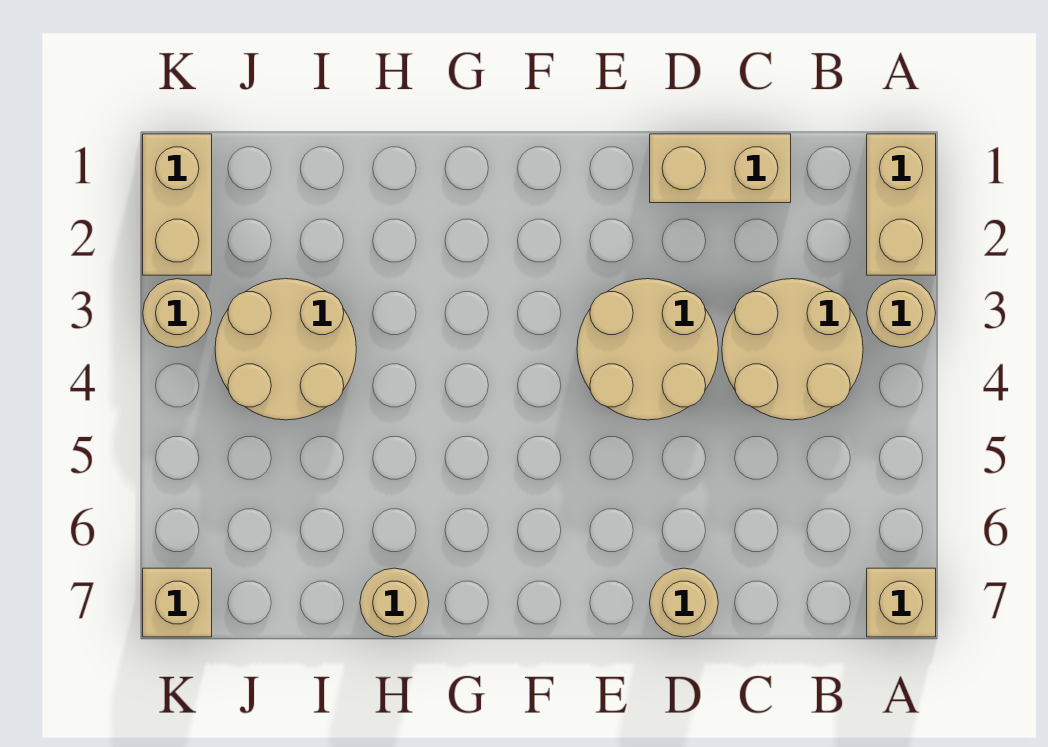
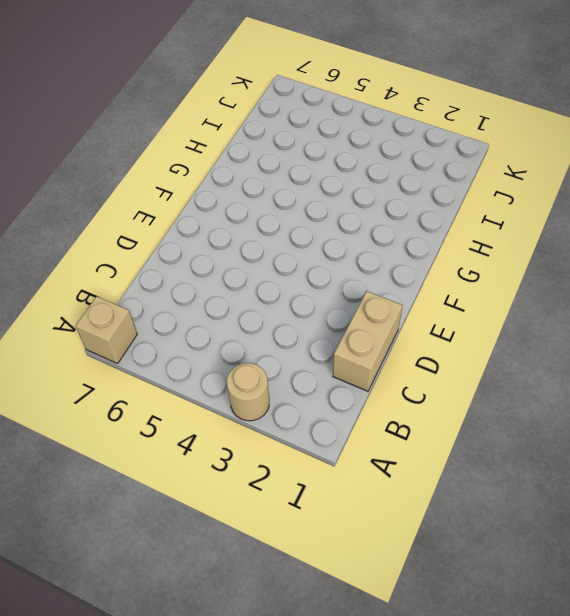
none -> tan 1x2 brick [867,134,936,275]
none -> tan 2x2 round brick [722,279,863,420]
none -> tan 2x2 round brick [577,279,718,420]

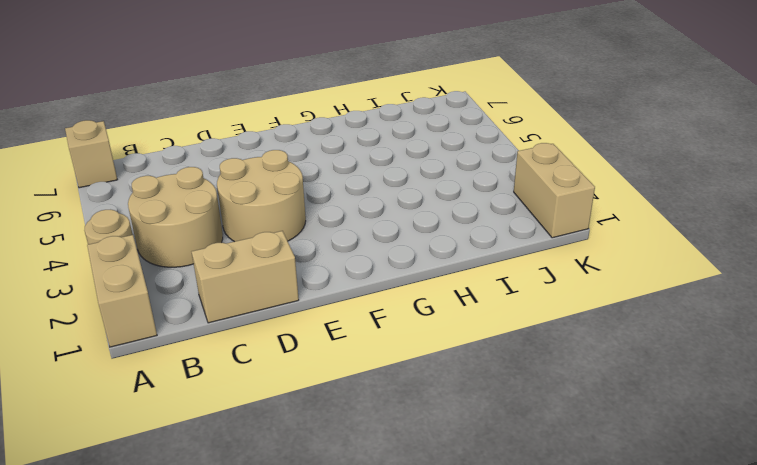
none -> tan 1x1 round brick [650,568,718,637]
none -> tan 1x1 round brick [360,568,429,637]
none -> tan 2x2 round brick [215,279,356,420]

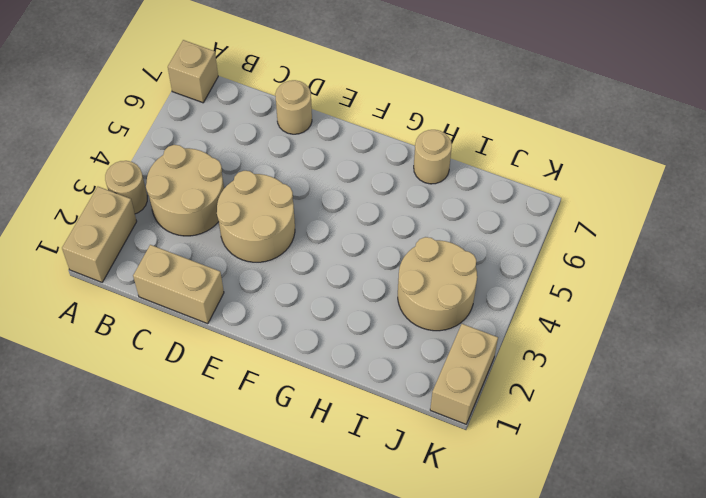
none -> tan 1x1 round brick [143,279,212,348]
none -> tan 1x1 brick [143,568,212,637]

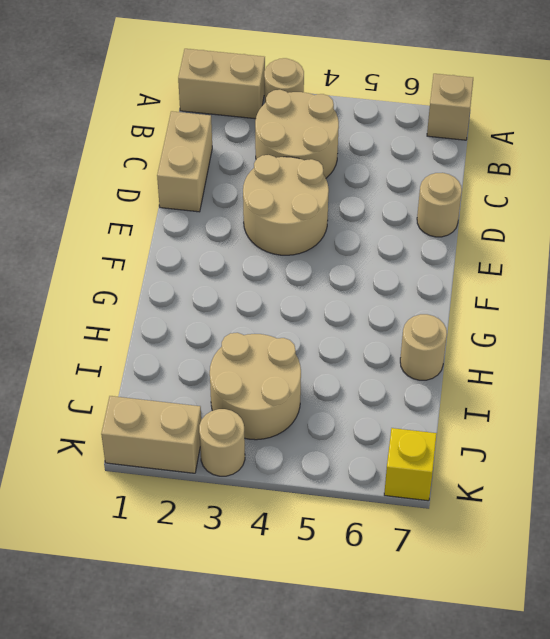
yellow 1x1 brick [384,428,437,501] -> tan 1x1 brick [143,568,212,637]

